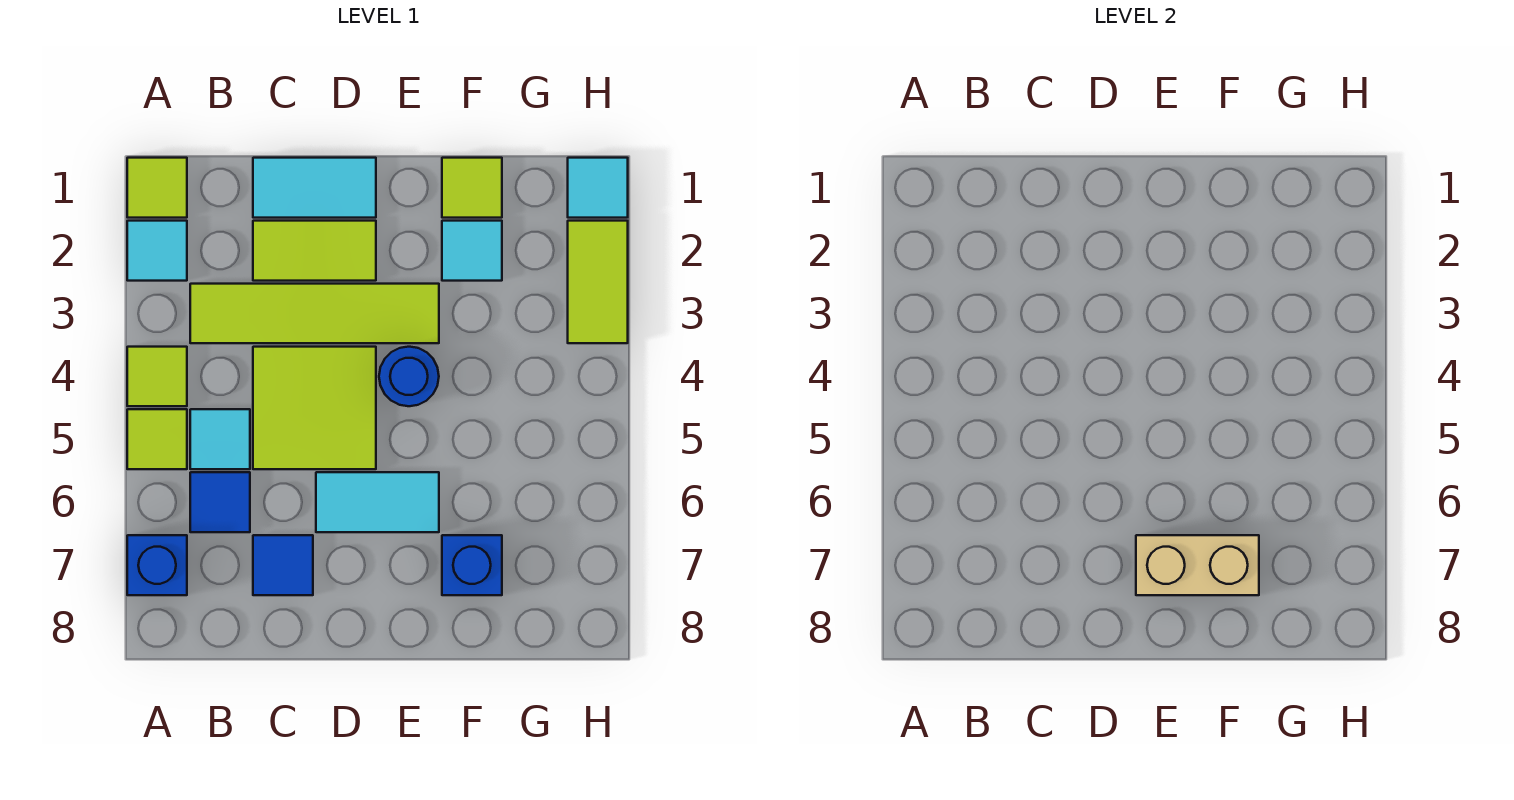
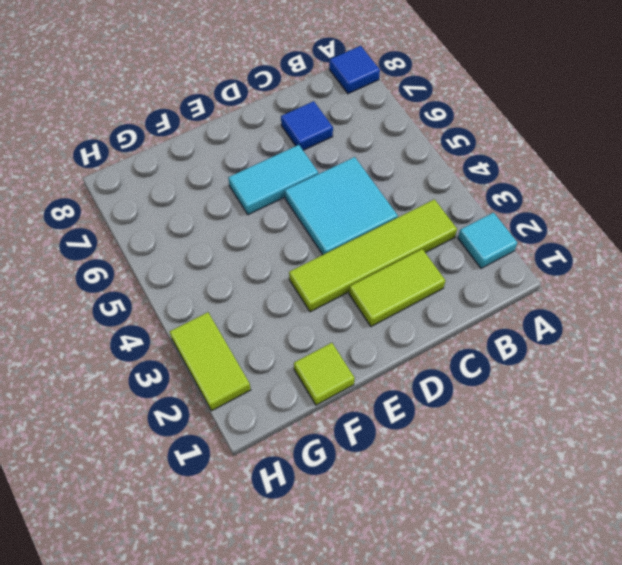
blue 1x1 tile [329,46,380,94] -> blue 1x1 tile moved to [190,472,250,532]
cyan 2x2 tile [285,157,398,255] -> lime 2x2 tile [253,347,376,469]
none -> lime 1x1 tile [127,158,187,218]
none -> lime 1x1 tile [127,347,187,406]
none -> lime 1x1 tile [127,409,187,469]

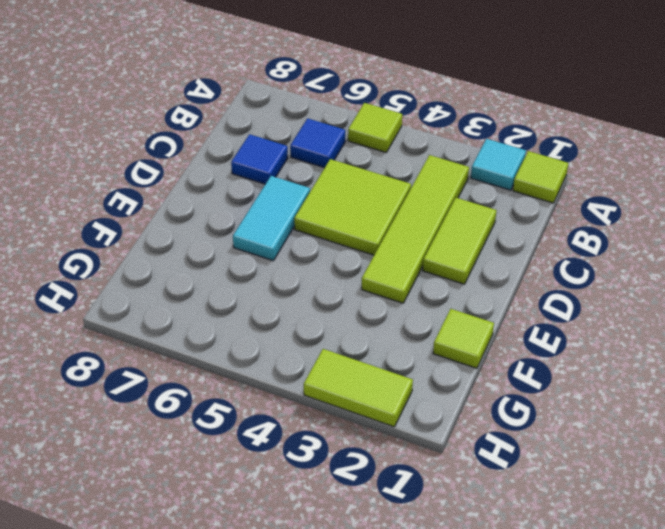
none -> lime 1x1 tile [127,347,187,406]
none -> blue 1x1 brick [127,535,187,595]
none -> cyan 1x1 tile [190,409,250,469]

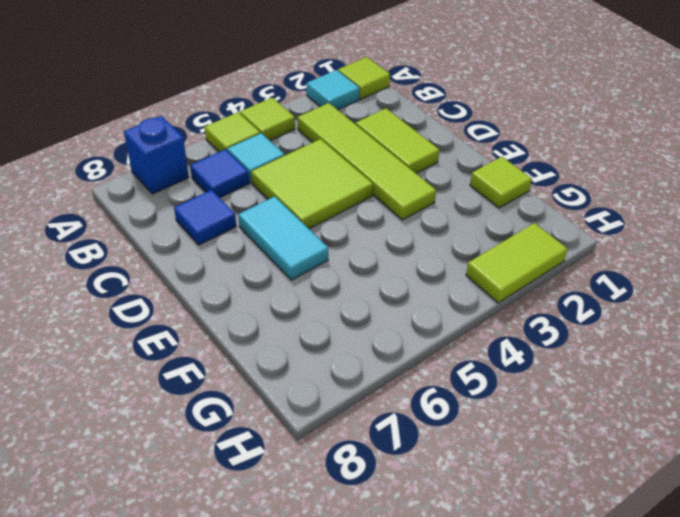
none -> cyan 1x2 tile [253,158,376,218]
none -> blue 1x1 round brick [379,347,439,406]
none -> cyan 1x1 tile [442,221,502,281]

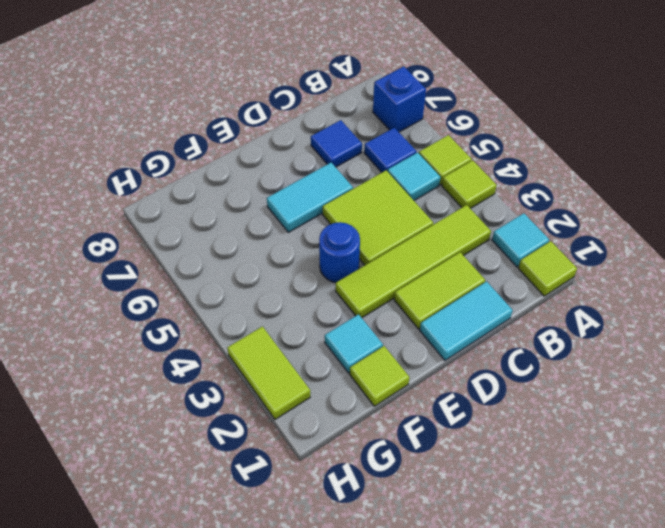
none -> blue 1x1 brick [442,535,502,595]
none -> cyan 1x1 tile [568,158,628,218]
none -> tan 1x2 brick [1136,535,1259,595]

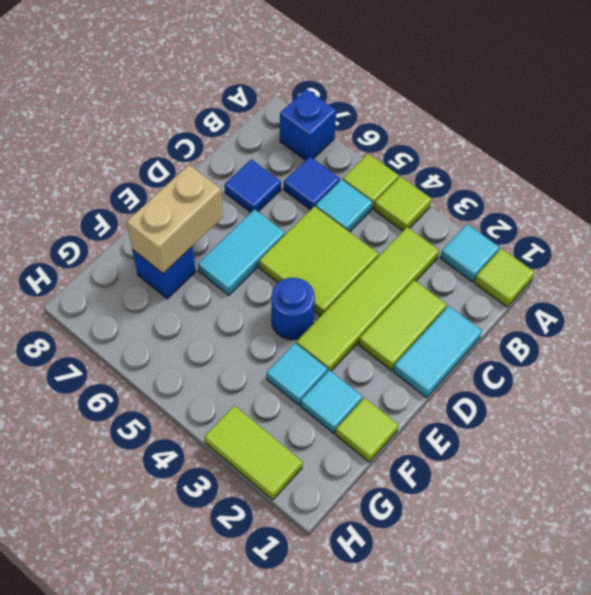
cyan 1x1 tile [267,343,328,405] -> cyan 1x1 tile moved to [568,158,628,218]

